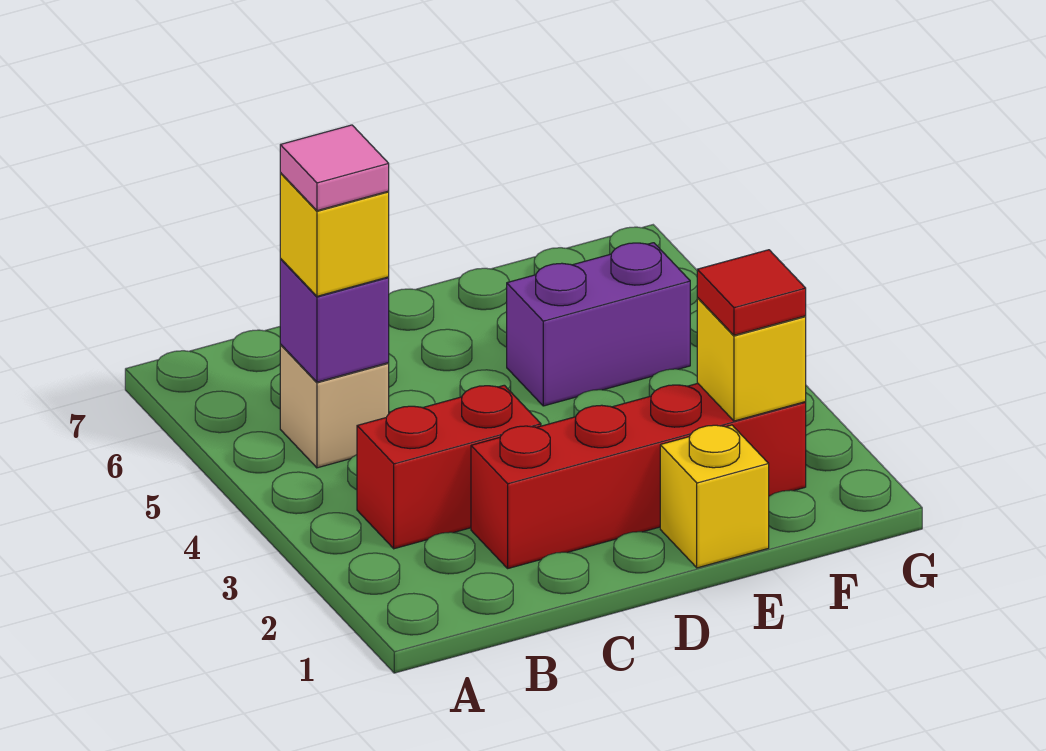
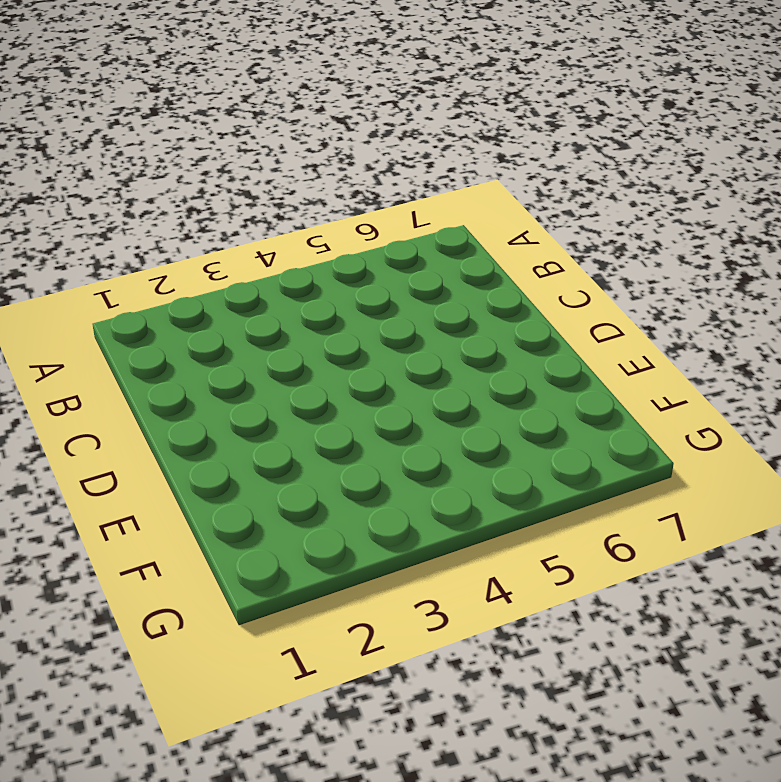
none -> red 1x2 brick [357,385,541,549]
none -> tan 1x1 brick [280,345,389,468]

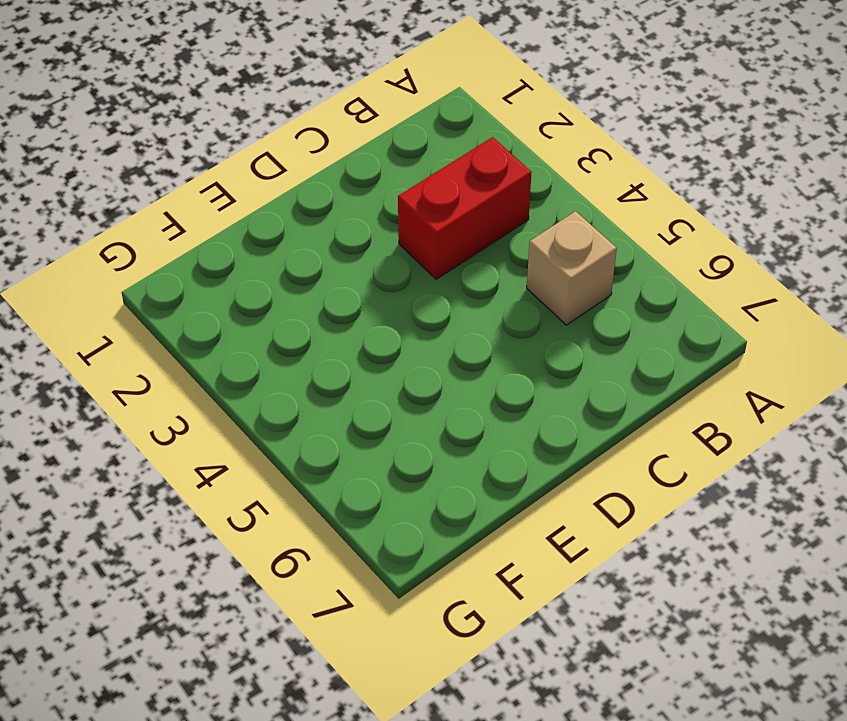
none -> red 1x4 brick [471,383,806,568]
none -> yellow 1x1 brick [660,425,769,568]

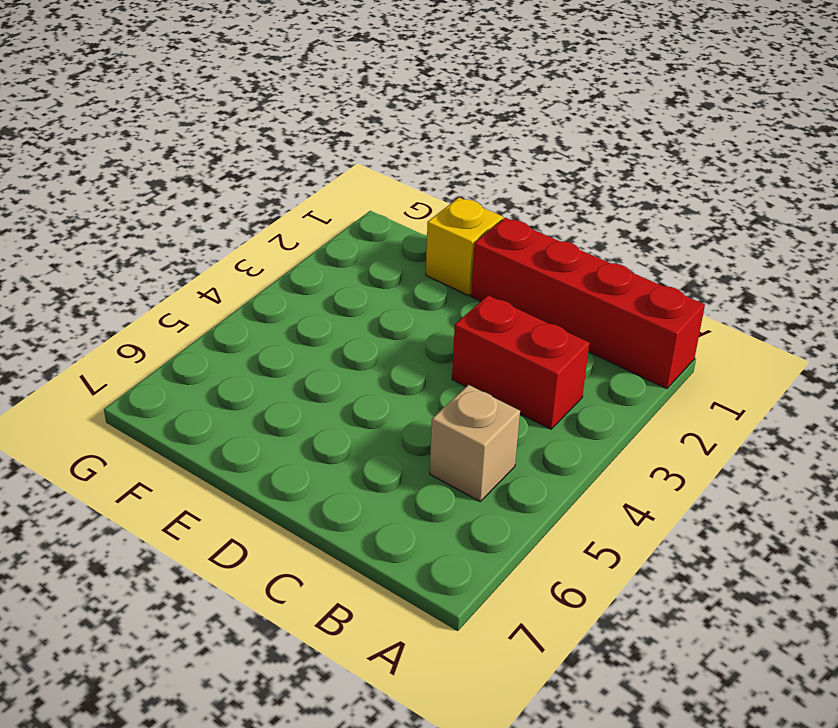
red 1x4 brick [471,218,705,389] -> red 1x4 brick moved to [471,383,806,568]
none -> purple 1x2 brick [507,243,690,406]
none -> purple 1x1 brick [280,259,389,382]

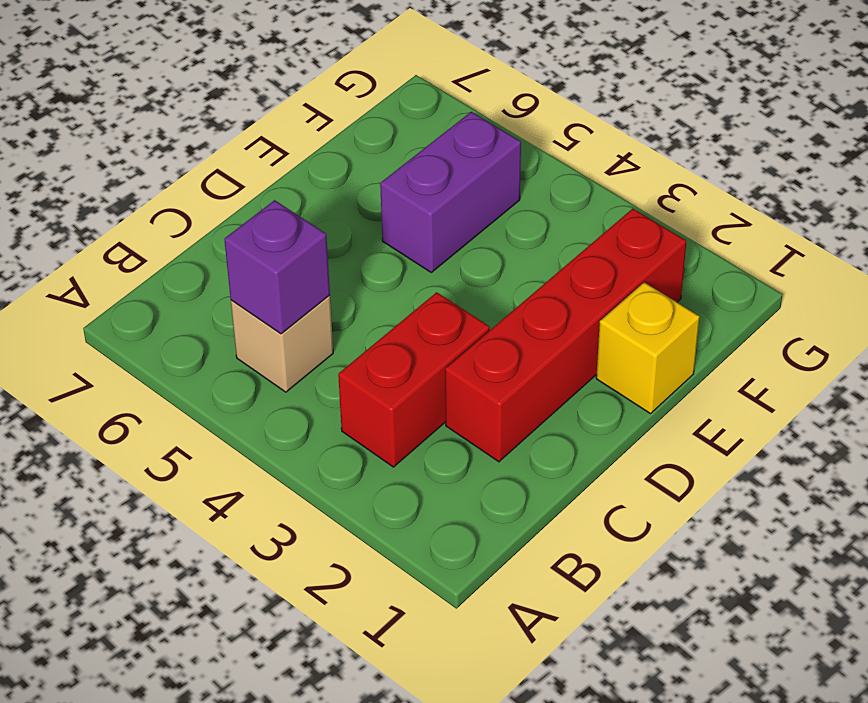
none -> yellow 1x1 brick [697,298,806,421]
none -> yellow 1x1 brick [280,173,389,296]

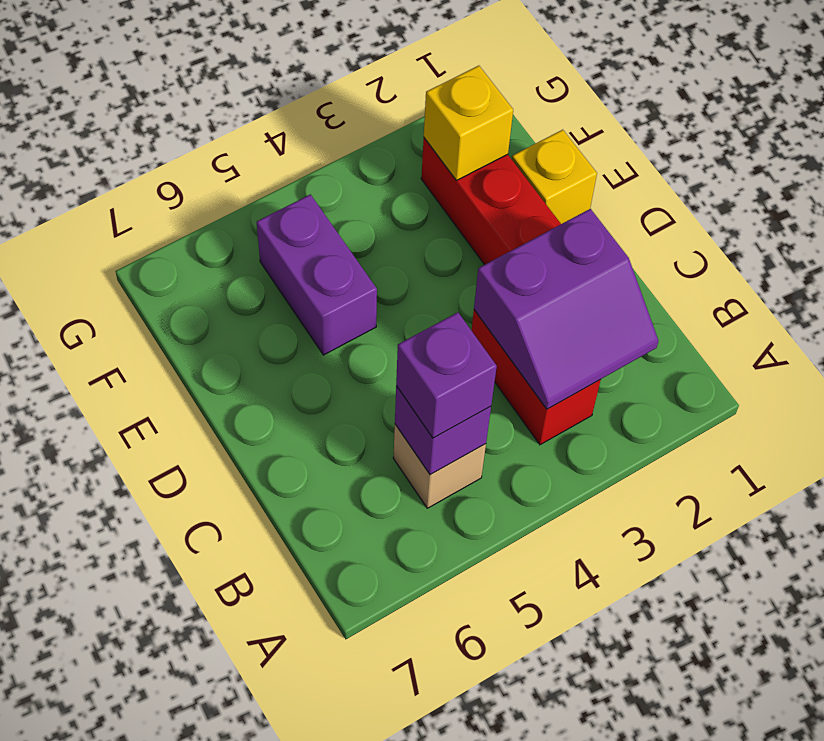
purple 2x2 slope [474,209,659,409] -> none
purple 1x1 brick [396,312,497,438] -> yellow 1x1 brick [280,173,389,296]
none -> red 1x1 tile [697,250,806,335]
none -> pink 1x1 tile [280,125,389,211]

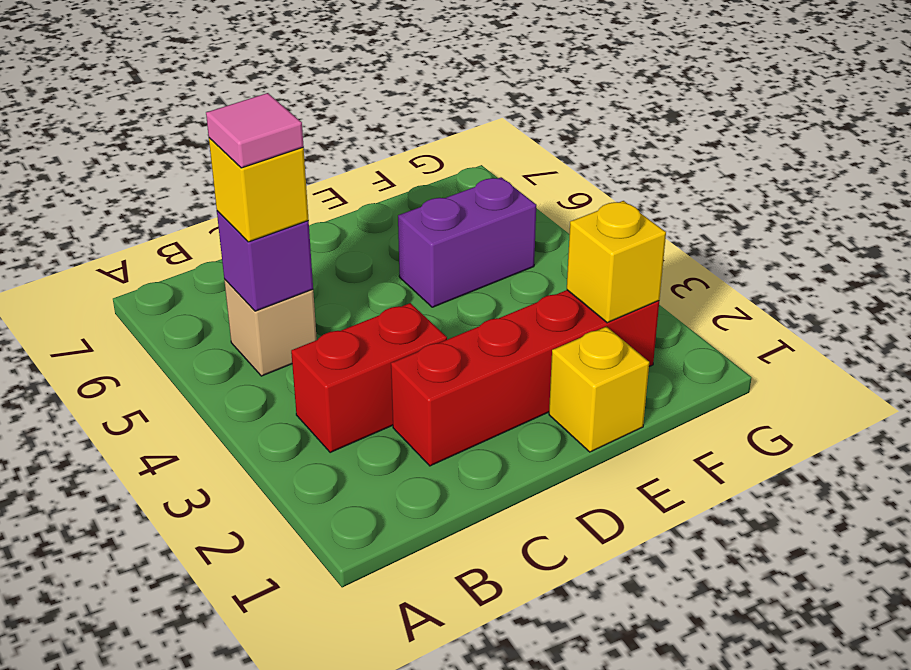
none -> red 1x1 tile [697,250,806,335]

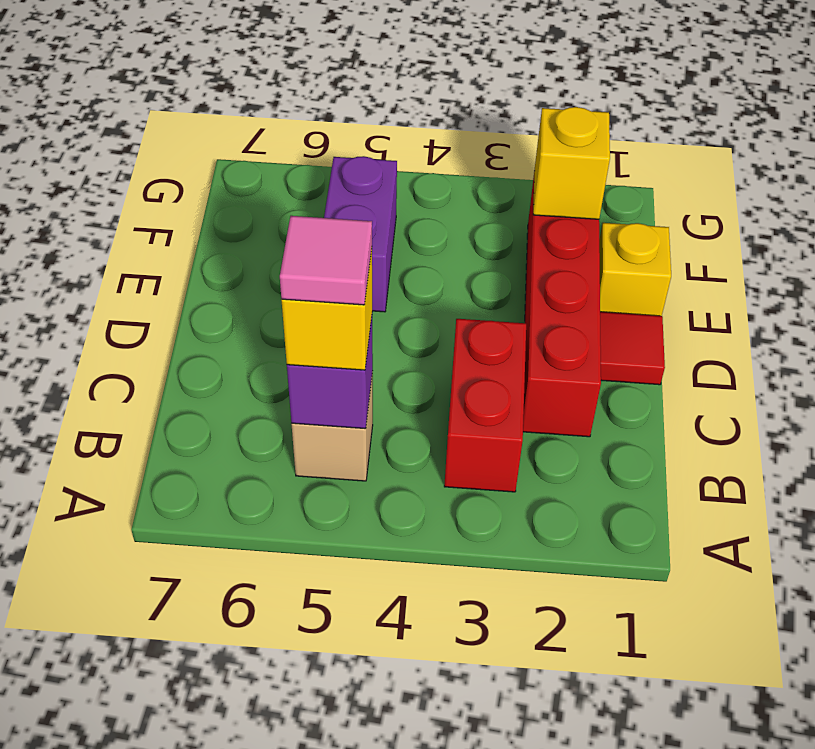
red 1x1 tile [600,312,665,385] -> red 1x1 tile moved to [697,250,806,335]

